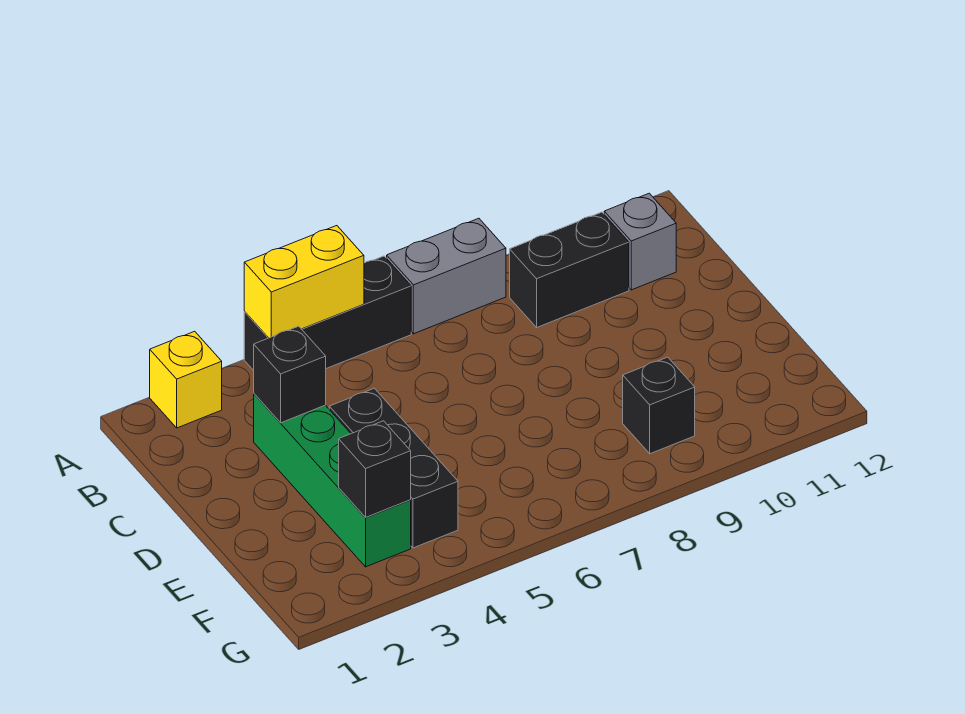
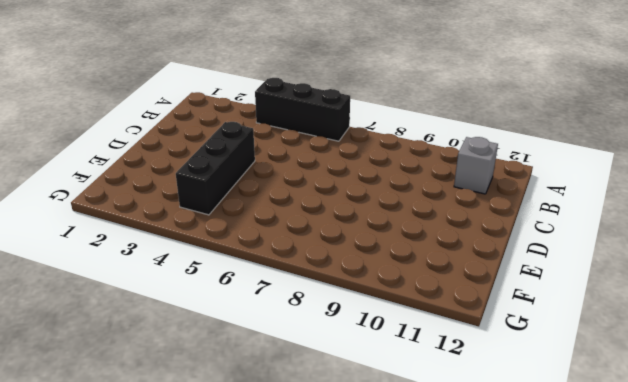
none -> yellow 1x1 brick [150,331,222,428]
none -> grey 1x2 brick [387,218,506,334]

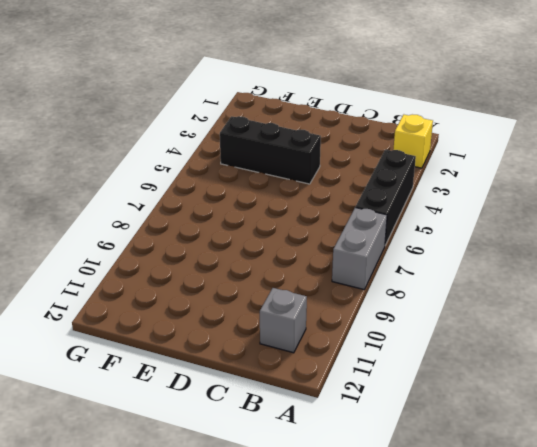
none -> black 1x2 brick [510,212,629,327]
none -> green 1x4 brick [254,394,411,567]

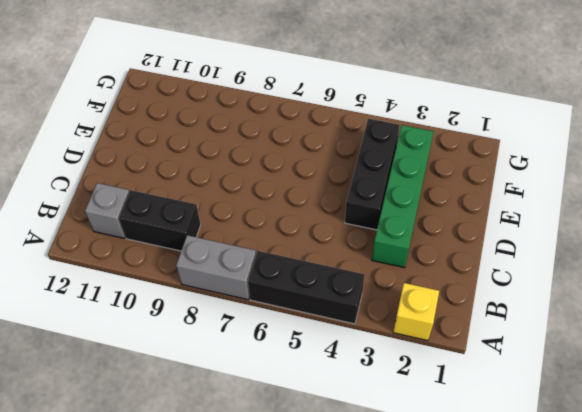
none -> black 1x1 brick [623,357,695,454]
none -> yellow 1x2 brick [244,226,364,338]

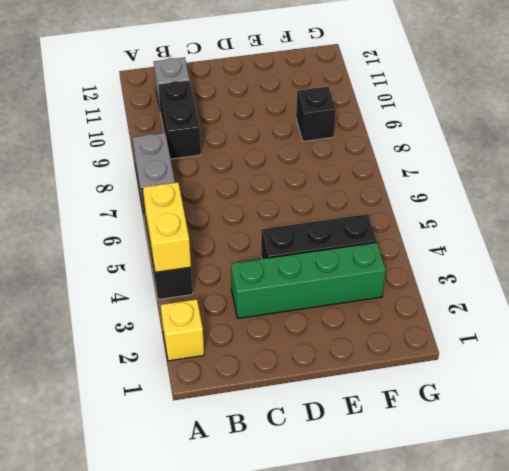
none -> black 1x1 brick [254,326,326,423]
none -> black 1x1 brick [339,421,411,518]

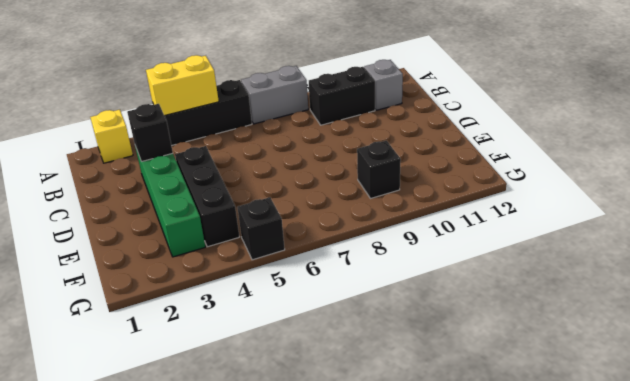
black 1x1 brick [237,197,285,260] -> black 1x1 brick moved to [339,421,411,518]

